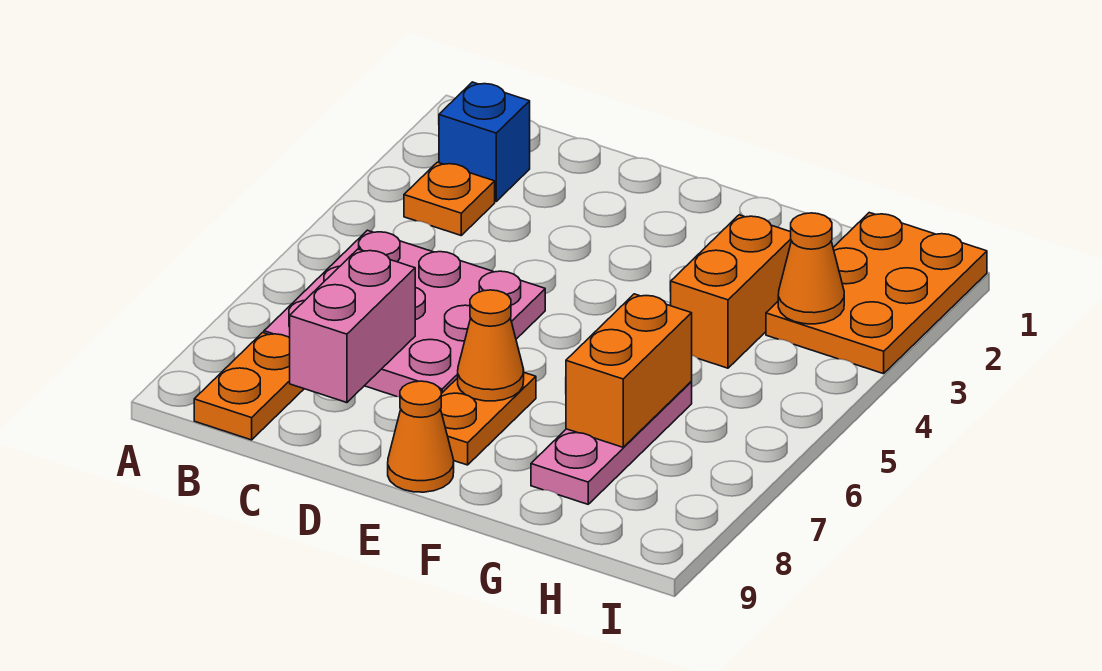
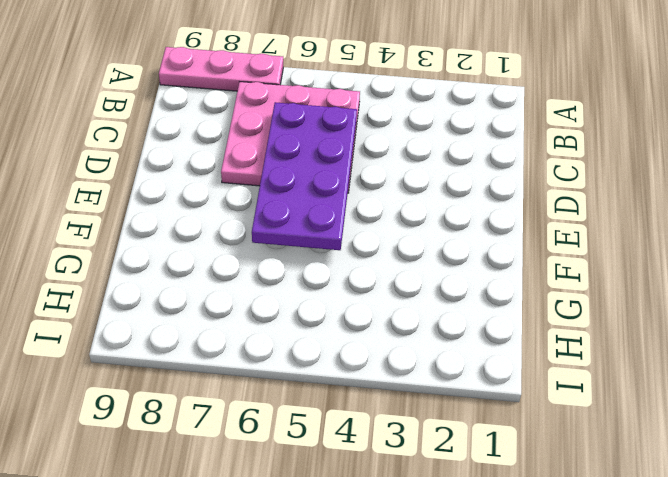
pink 1x3 plate [159,47,283,91] -> pink 1x3 plate moved to [531,382,692,504]
purple 2x4 plate [252,102,357,250] -> none
none -> blue 1x1 brick [439,82,530,201]
none -> orange 1x1 plate [404,162,495,235]
none -> orange 1x2 plate [194,333,304,440]

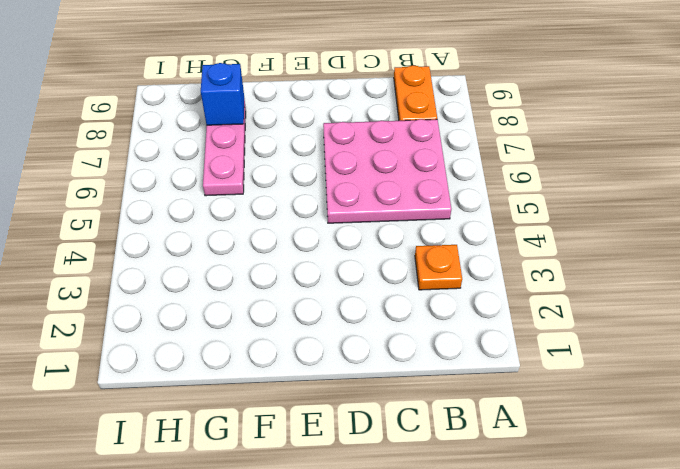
blue 1x1 brick [201,63,244,125] -> blue 1x1 brick moved to [439,82,530,201]
none -> orange 1x2 plate [441,373,536,465]
none -> orange 1x1 cone [388,381,454,492]
none -> orange 1x2 brick [671,215,791,368]

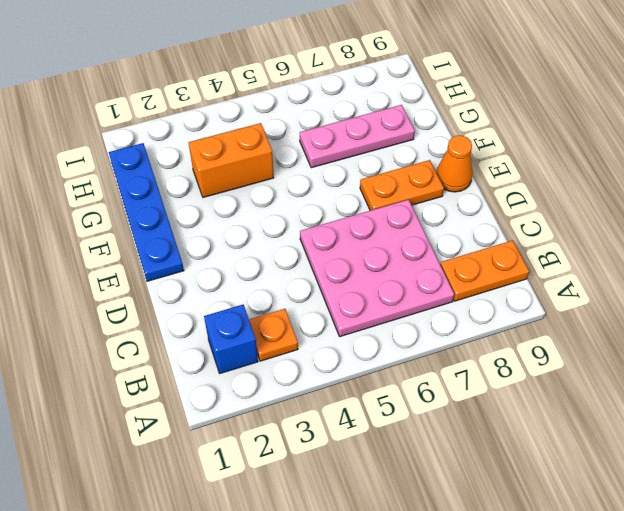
blue 1x4 plate [109,143,184,281] -> orange 2x3 plate [766,213,987,374]
none -> pink 1x2 brick [290,249,415,403]
none -> orange 1x1 cone [458,290,524,401]
none -> orange 1x2 brick [566,294,692,447]

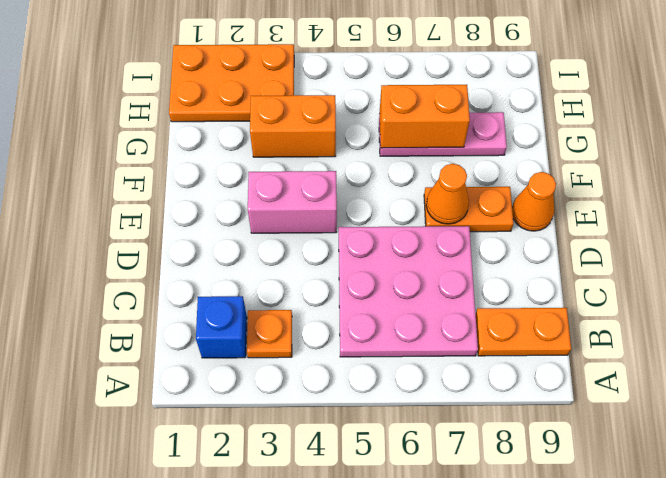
pink 1x2 brick [248,171,337,233] -> pink 1x2 brick moved to [290,249,415,403]
none -> orange 1x1 cone [778,213,844,324]

